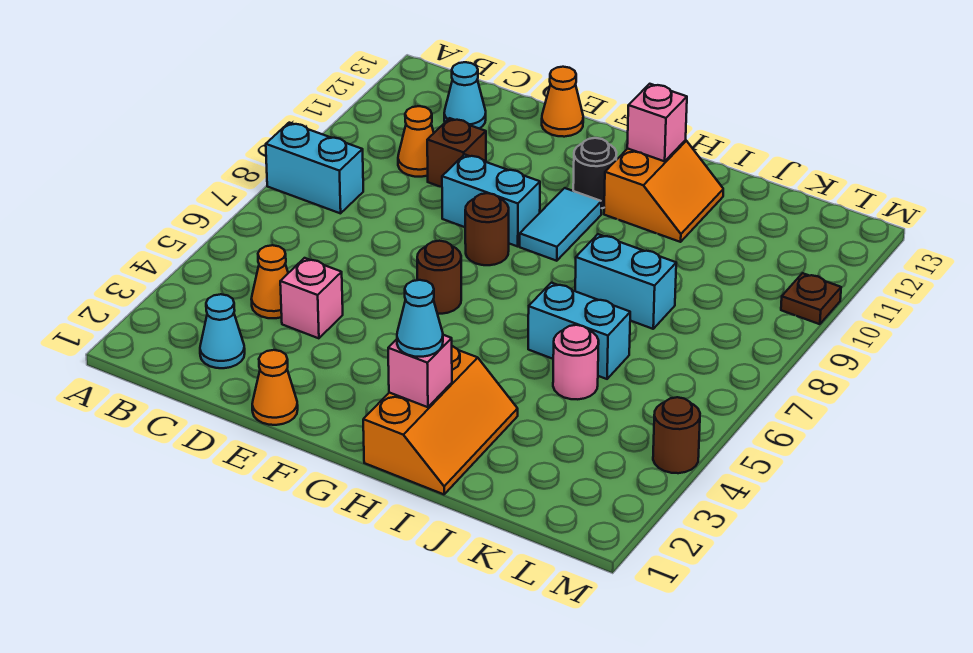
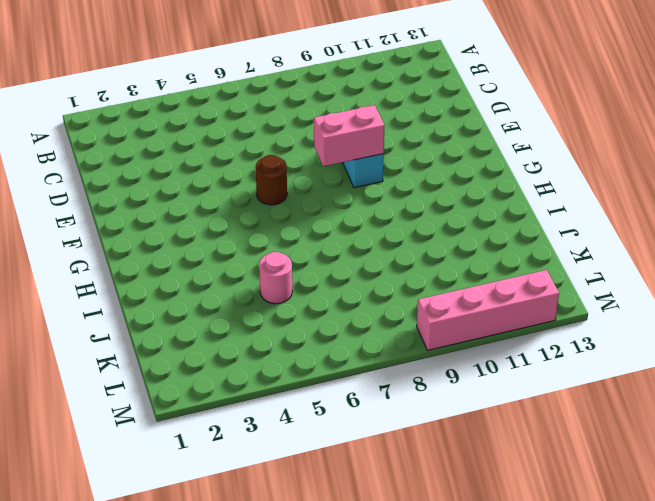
pink 1x2 brick [314,105,385,166] -> none
pink 1x4 brick [417,270,559,350] -> brown 1x1 plate [781,273,841,324]
none -> cyan 1x2 brick [266,123,363,213]
none -> cyan 1x1 cone [200,294,245,368]
none -> orange 1x1 cone [251,245,288,318]

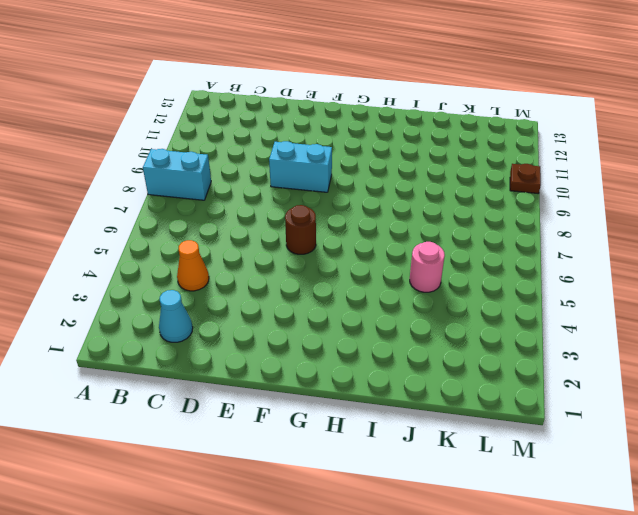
none -> orange 1x1 cone [398,106,434,177]
none -> cyan 1x1 cone [444,62,486,129]
none -> pink 1x1 brick [280,258,343,338]

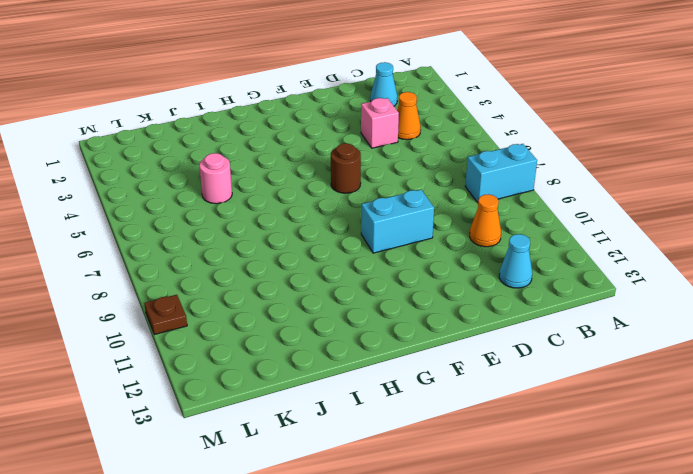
none -> brown 1x1 brick [427,118,486,187]
none -> orange 1x1 cone [252,350,298,425]
none -> orange 1x1 cone [542,67,583,137]

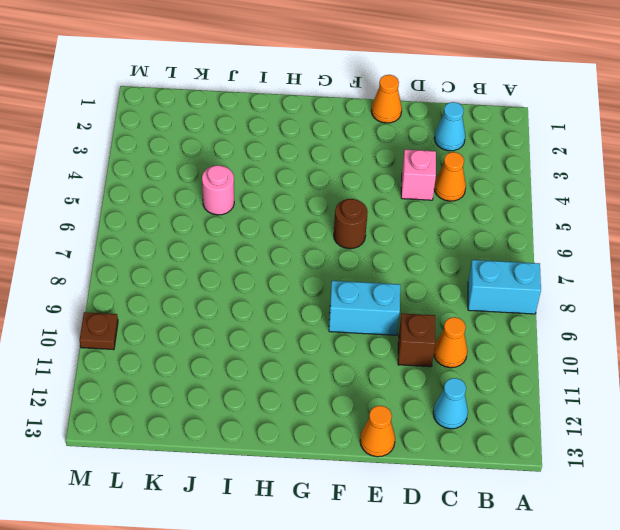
none -> brown 1x1 round brick [465,193,509,265]
none -> cyan 1x2 tile [520,188,601,261]
none -> black 1x1 round brick [573,138,617,208]

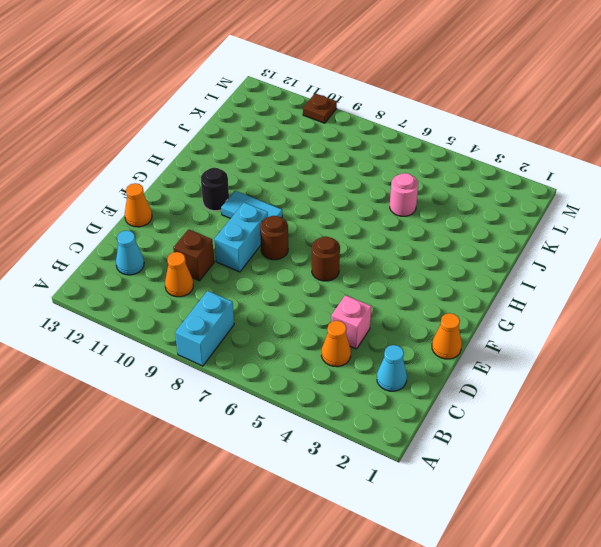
none -> orange 2x3 slope [363,346,518,494]
none -> orange 2x2 slope [604,140,723,242]
none -> cyan 1x2 brick [528,283,630,379]

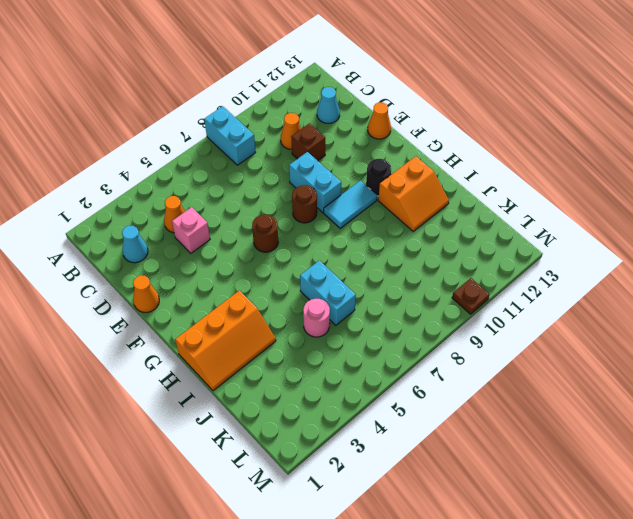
none -> cyan 1x2 brick [575,234,676,329]
none -> brown 1x1 round brick [653,397,700,473]
none -> pink 1x1 brick [388,335,452,407]

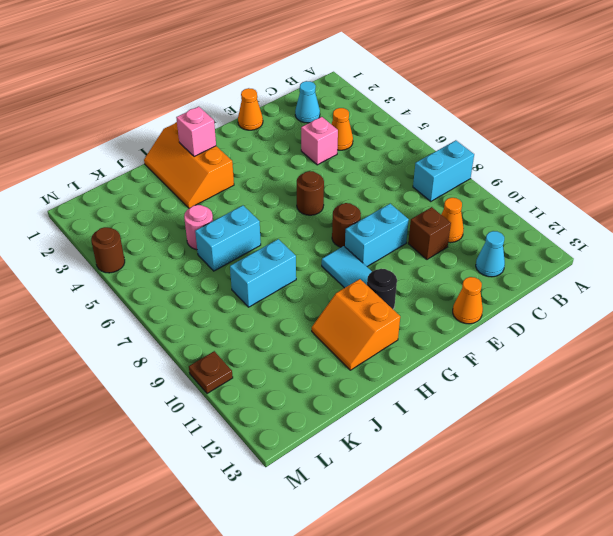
none -> pink 1x1 brick [627,84,687,161]
none -> cyan 1x1 cone [397,280,443,357]

